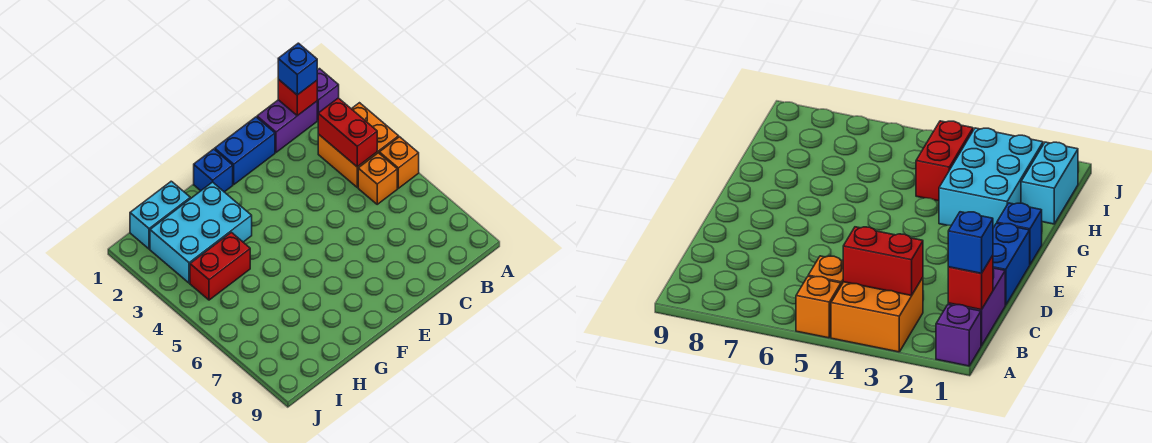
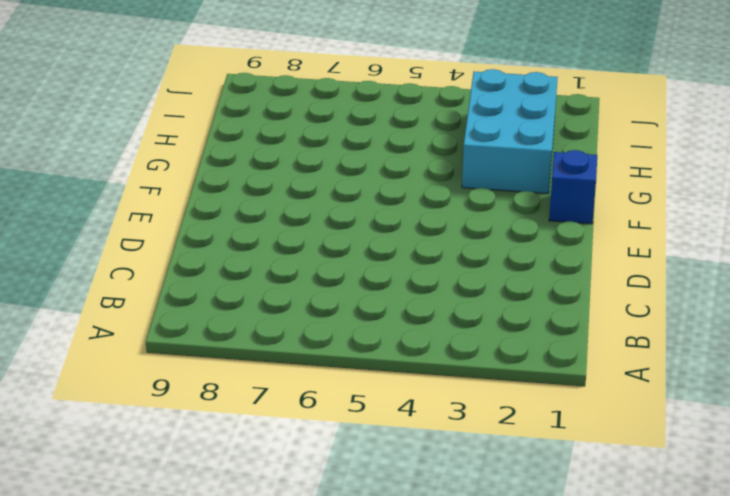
none -> purple 1x1 brick [317,69,339,120]
none -> orange 2x2 brick [318,103,399,187]
none -> orange 1x1 brick [379,137,419,188]

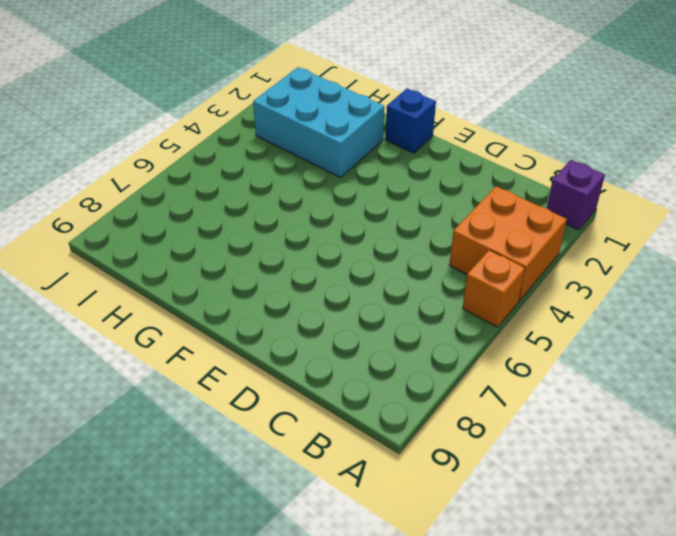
none -> purple 1x2 brick [257,100,317,152]
none -> orange 1x1 brick [358,153,397,204]
none -> blue 1x2 brick [215,117,275,184]

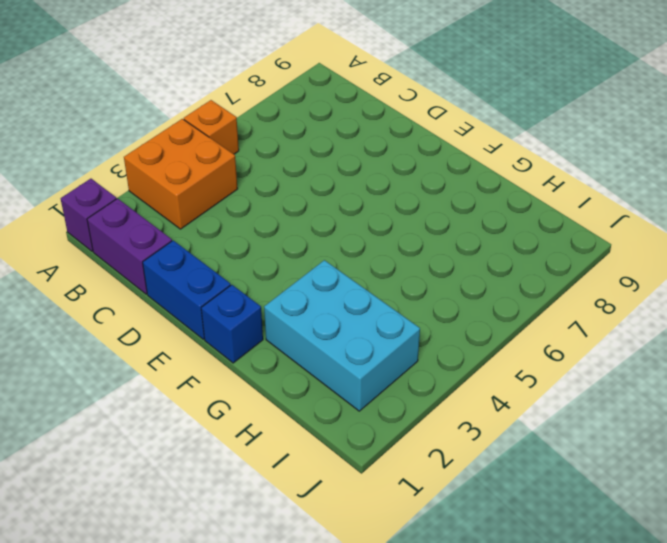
none -> orange 1x1 brick [358,153,397,204]
none -> cyan 1x2 brick [130,181,190,249]
none -> red 1x2 brick [190,232,250,300]

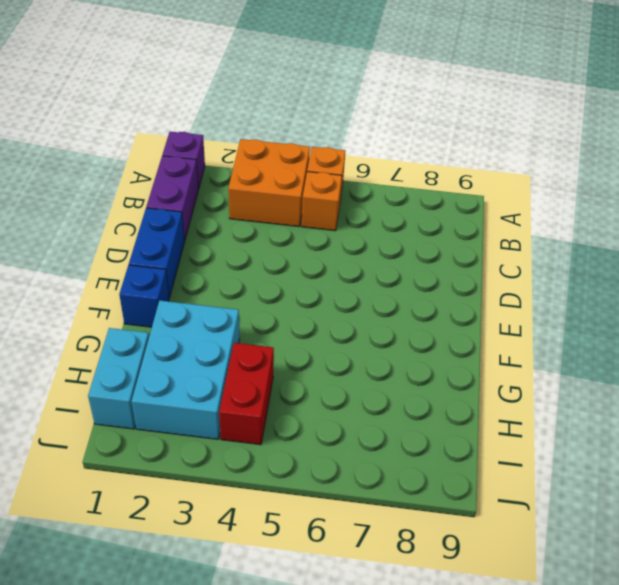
none -> red 1x1 brick [278,79,317,116]
none -> red 1x2 brick [318,98,377,167]
none -> blue 1x1 brick [278,43,317,95]

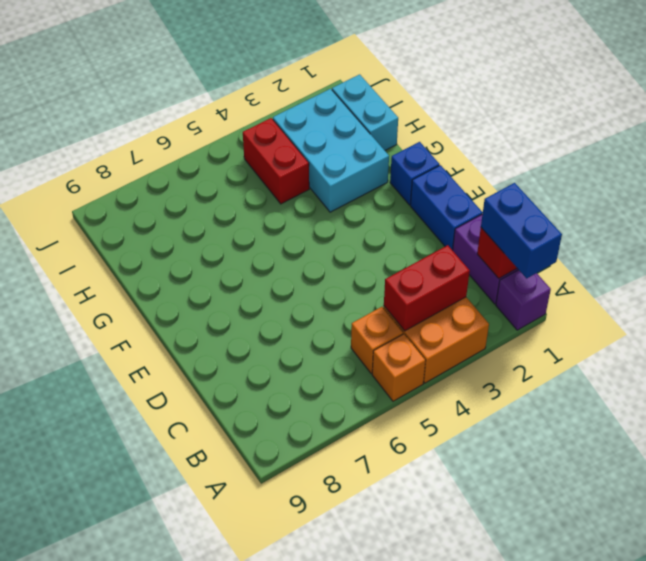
blue 1x2 brick [481,183,562,278] -> blue 1x1 brick [278,43,317,95]

